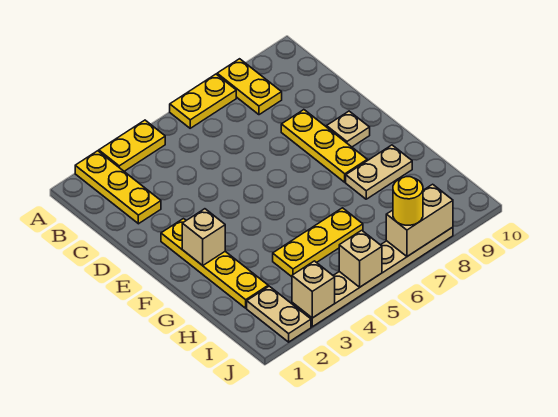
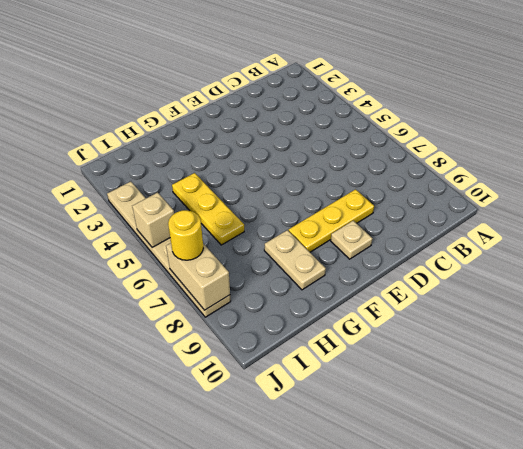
none -> yellow 1x3 plate [75,151,161,224]
none -> yellow 1x2 plate [99,120,165,171]
none -> yellow 1x2 plate [170,74,236,128]

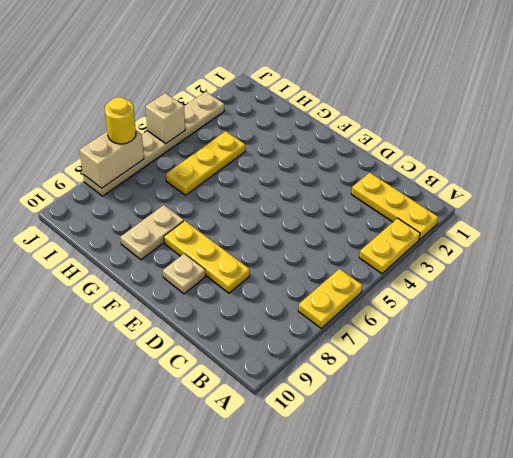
none -> yellow 1x2 plate [217,59,282,115]
none -> yellow 1x4 plate [161,219,268,308]
none -> tan 1x2 plate [247,286,311,342]

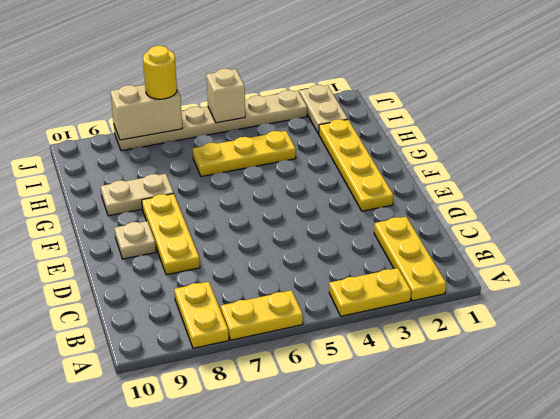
none -> tan 1x1 brick [182,209,225,265]
none -> tan 1x1 brick [292,261,335,318]

